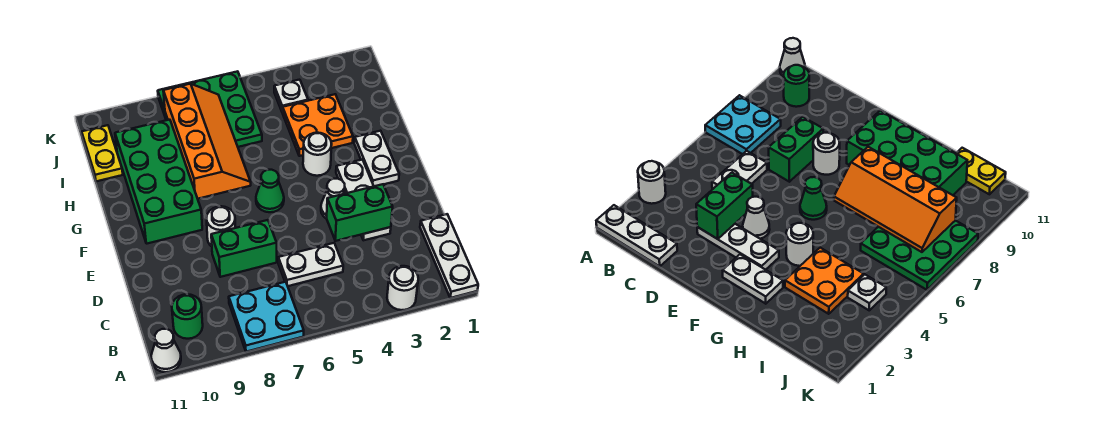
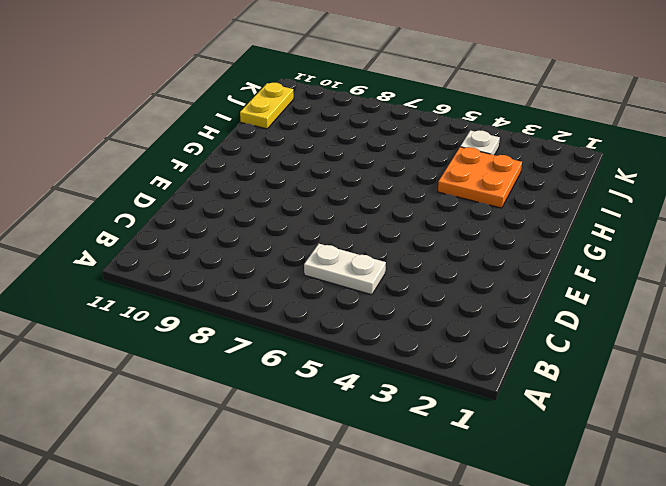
none -> white 1x3 plate [420,214,478,298]
none -> white 1x1 round brick [387,266,418,310]
none -> cyan 2x2 plate [229,282,304,352]

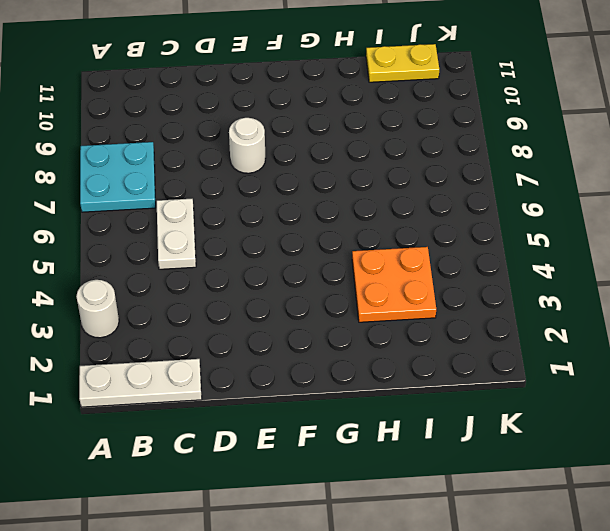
none -> white 1x1 cone [151,329,181,372]
none -> green 1x1 round brick [172,294,203,339]
none -> white 1x3 plate [336,160,391,240]

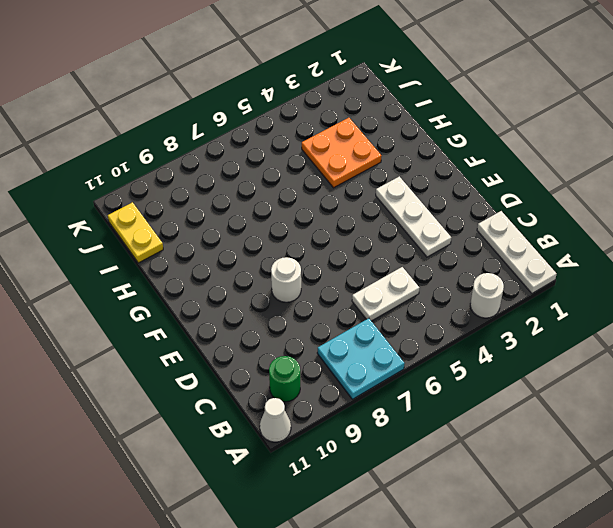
none -> green 1x2 brick [211,220,277,277]
none -> white 1x1 cone [321,179,345,219]
none -> white 1x2 plate [354,131,399,186]

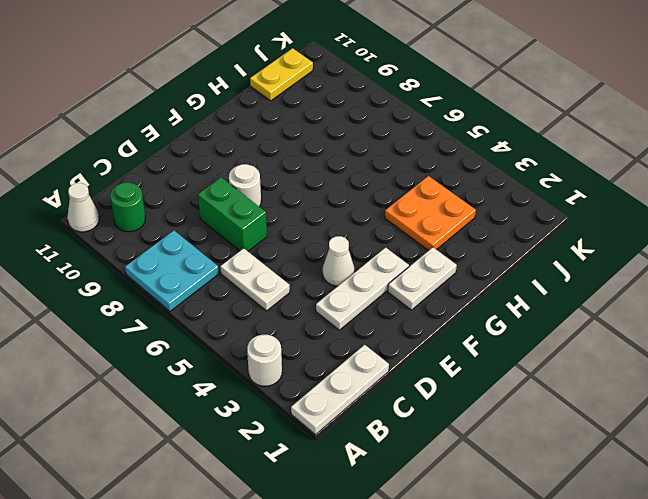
none -> green 1x1 cone [256,170,284,212]
none -> green 2x4 brick [115,120,202,244]
none -> white 1x1 round brick [303,133,332,176]

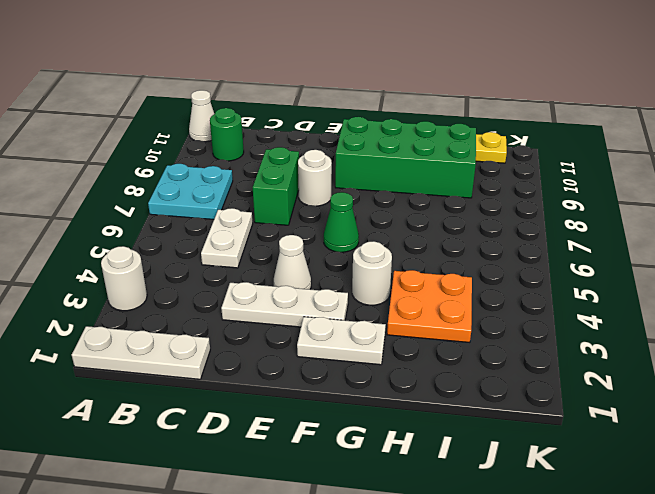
none -> green 3x3 plate [158,71,262,147]
none -> white 1x1 plate [274,80,308,112]
none -> green 1x2 brick [327,184,393,241]

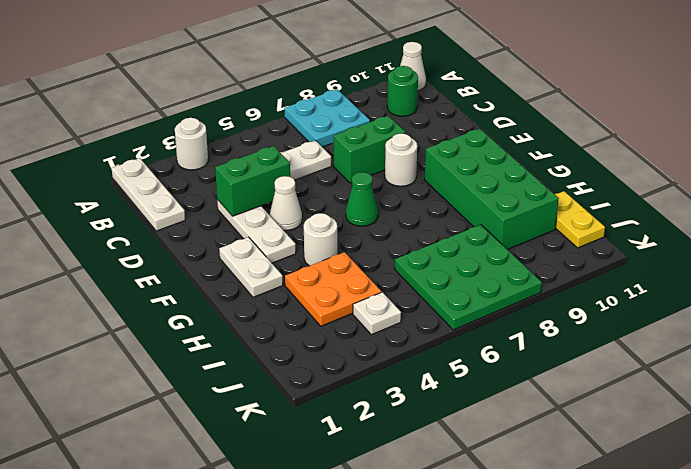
none -> orange 2x4 slope [163,84,251,199]

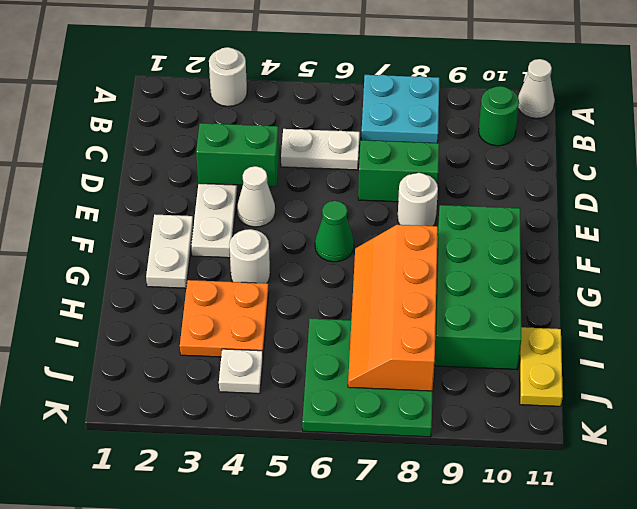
none -> white 1x3 plate [420,214,478,298]

